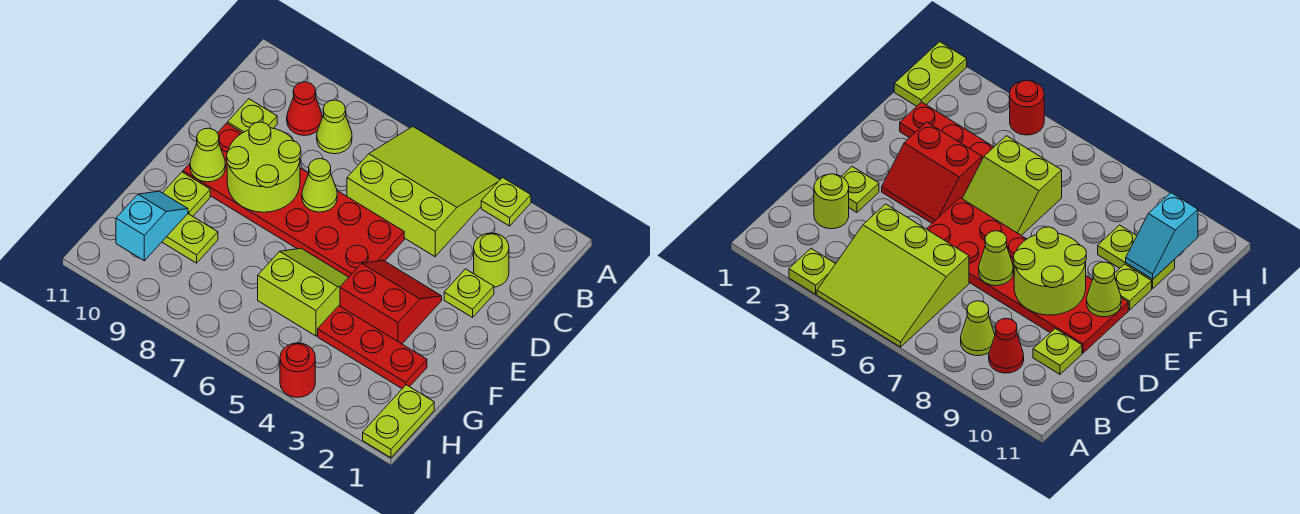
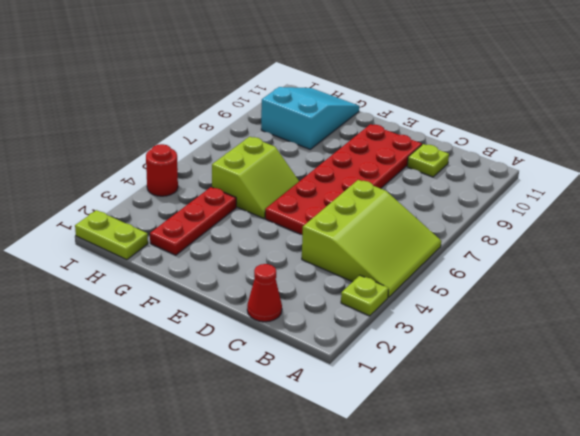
red 1x1 cone [247,264,282,322] -> red 1x1 cone moved to [287,82,322,136]
cyan 2x3 slope [261,87,359,149] -> lime 1x2 plate [162,214,218,263]
none -> lime 1x1 cone [317,100,352,154]
none -> lime 1x1 round brick [474,233,509,287]
none -> lime 1x1 plate [444,269,494,317]

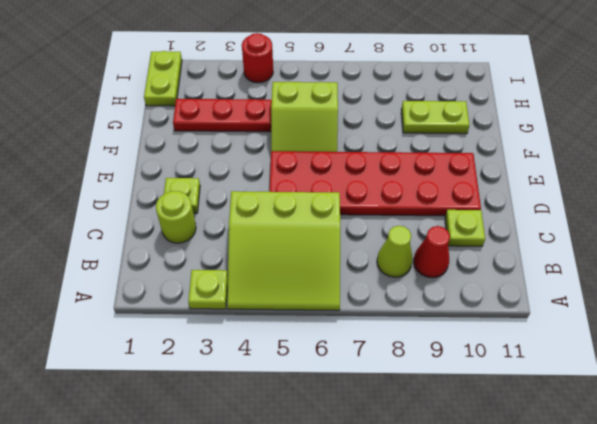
none -> red 2x2 slope [340,260,442,344]
none -> lime 1x1 plate [163,172,210,216]
none -> lime 1x1 cone [302,159,337,212]

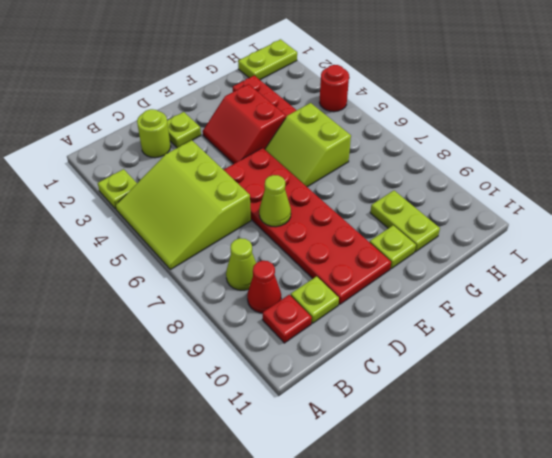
red 1x1 plate [263,295,312,343] -> none
none -> lime 2x2 round brick [227,122,301,212]
none -> lime 1x1 cone [190,128,226,182]
none -> cyan 1x2 slope [116,191,188,261]

